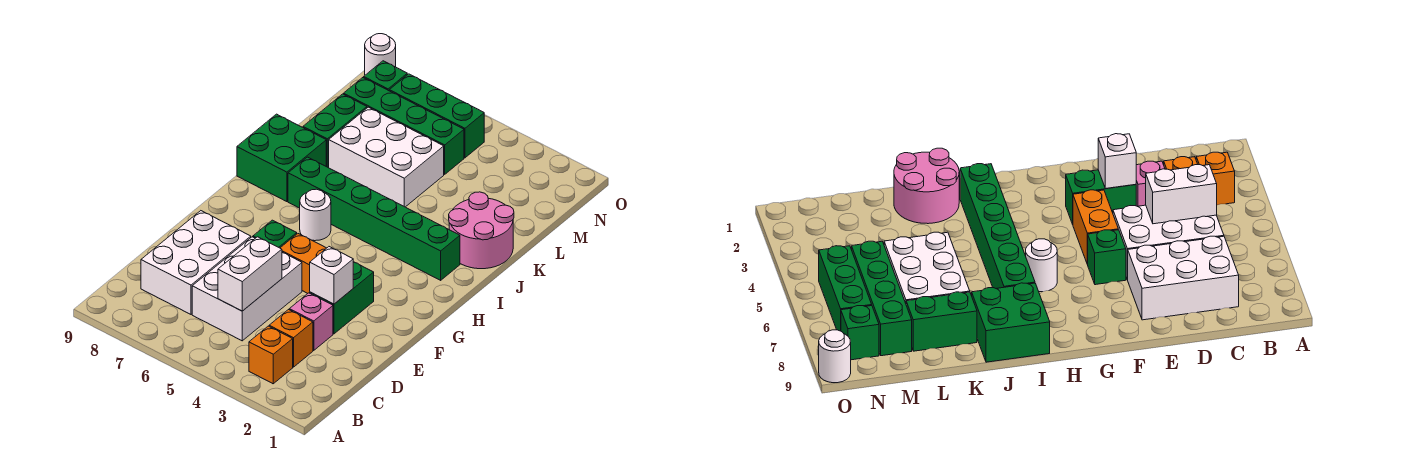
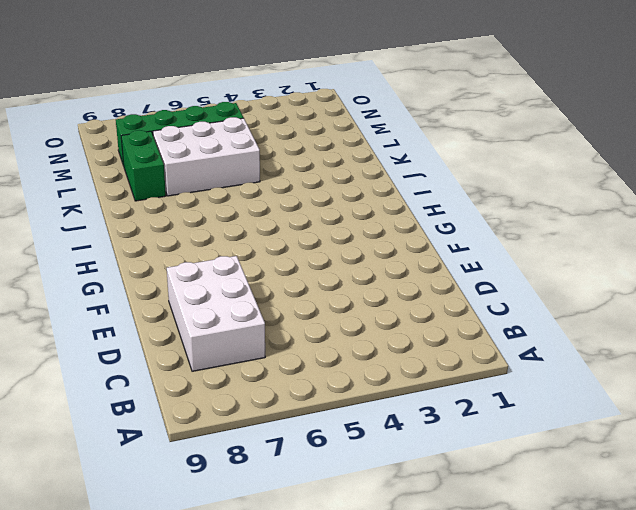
none -> orange 1x1 brick [249,326,293,384]
none -> orange 1x1 brick [269,310,313,367]
none -> white 2x3 brick [192,237,302,341]

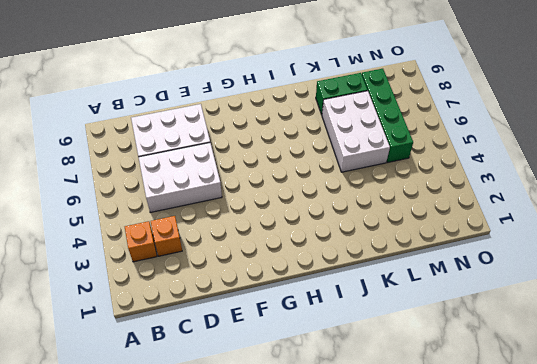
none -> pink 1x1 brick [289,293,333,350]
none -> green 1x2 brick [310,262,374,334]
none -> orange 1x2 brick [280,234,326,294]

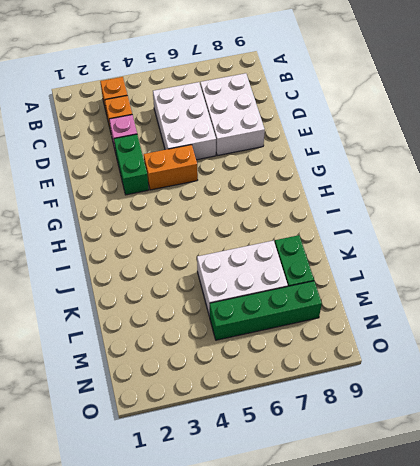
none -> green 1x1 brick [253,220,297,248]
none -> white 1x1 round brick [300,189,331,241]
none -> green 1x6 brick [288,157,460,280]

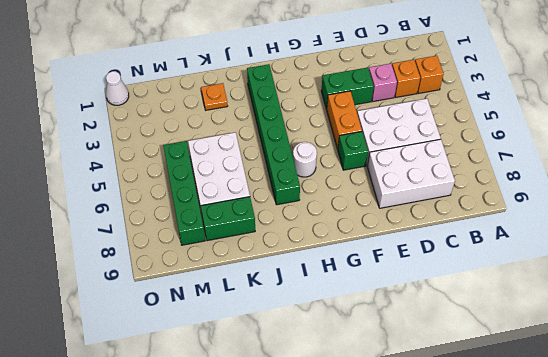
orange 1x1 plate [201,83,228,110] -> pink 2x2 round brick [449,192,514,269]
white 1x1 cone [106,71,129,105] -> none
none -> green 2x2 brick [237,114,326,202]
none -> green 1x3 brick [389,74,484,158]
none -> green 1x1 brick [364,61,407,91]

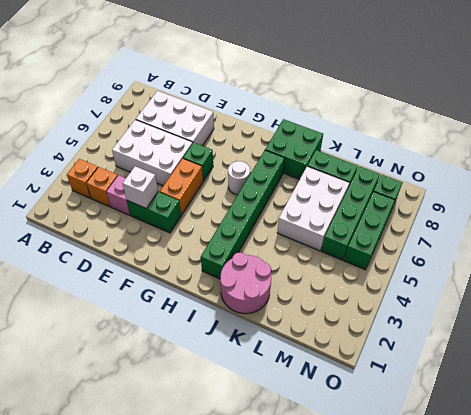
none -> white 1x1 round brick [365,34,396,75]
none -> white 1x2 brick [218,237,282,311]

